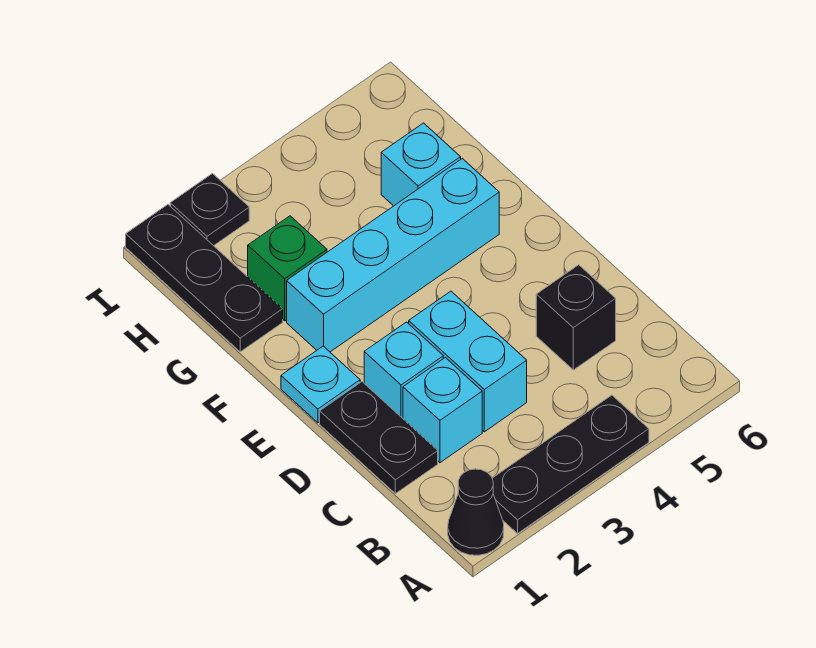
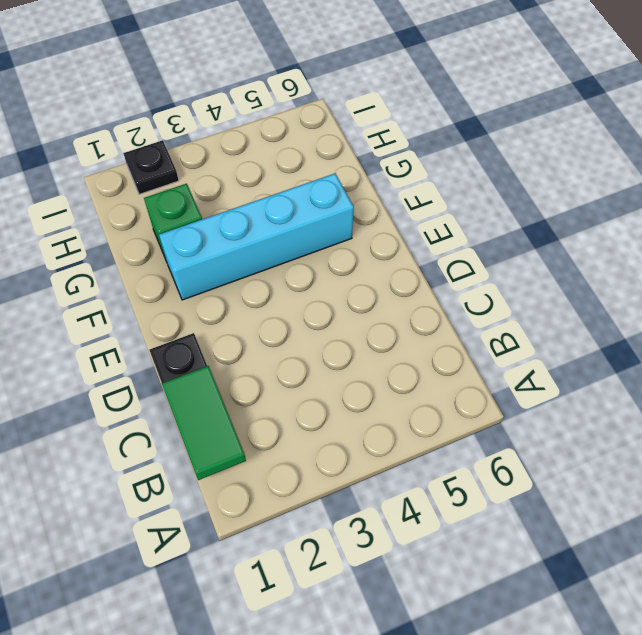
green 1x2 tile [162,366,246,480] -> none
none -> black 1x1 cone [448,469,504,555]
none -> black 1x3 plate [492,395,649,533]
none -> cyan 1x1 brick [403,358,482,463]

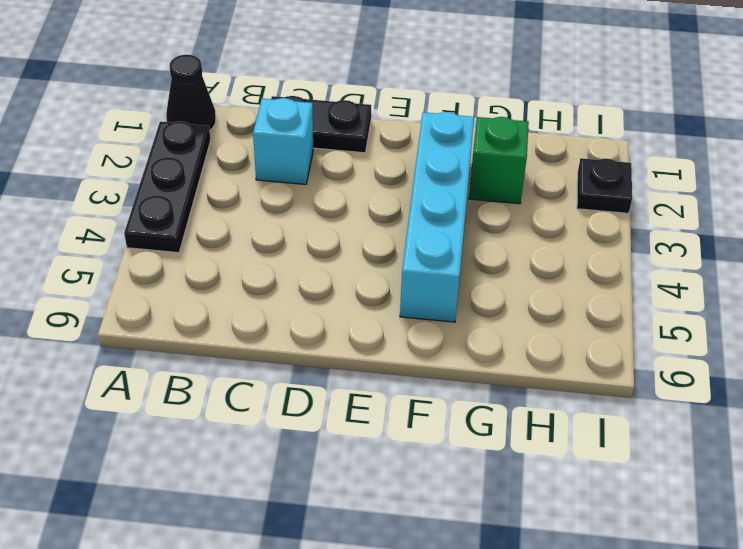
none -> cyan 1x2 brick [409,291,527,432]
none -> black 1x1 brick [536,265,616,370]
none -> cyan 1x1 brick [364,322,443,418]

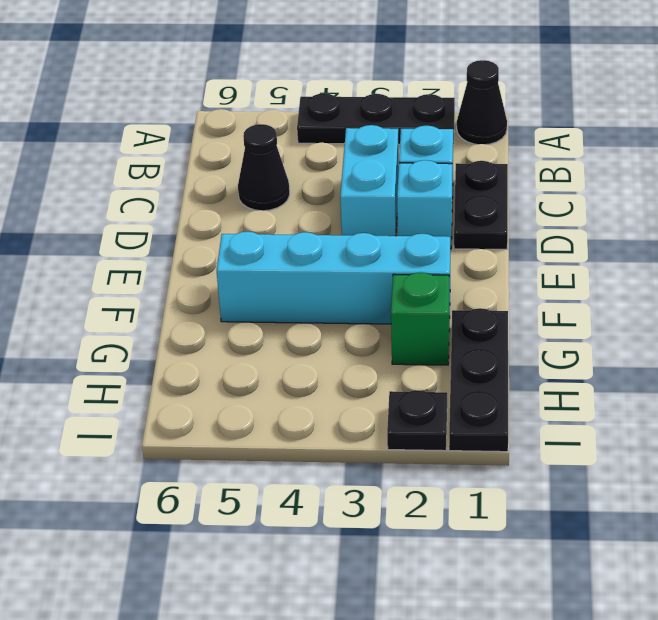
black 1x1 cone [238,124,290,211] -> black 1x1 brick [536,265,616,370]
none -> cyan 1x1 plate [281,346,360,423]
none -> cyan 1x1 brick [381,123,461,206]

